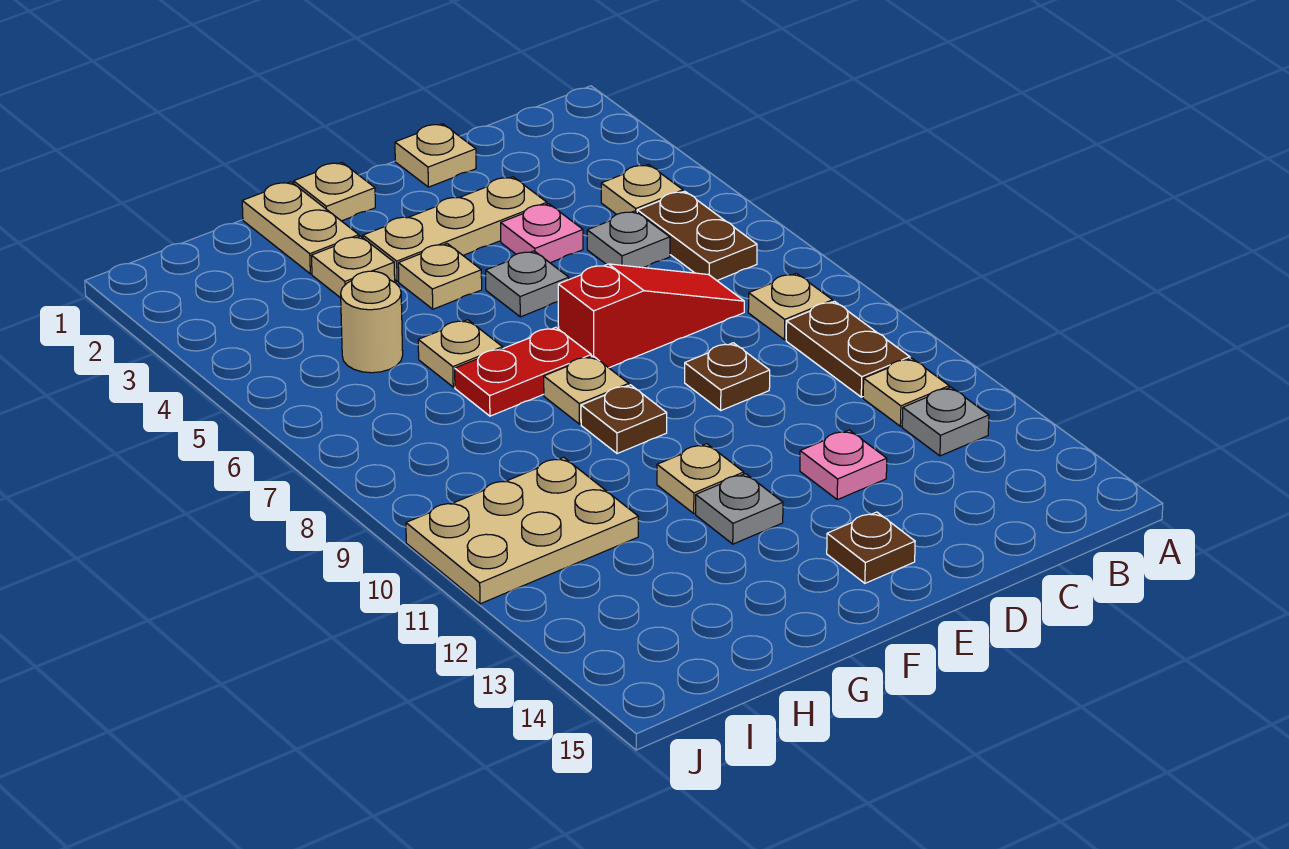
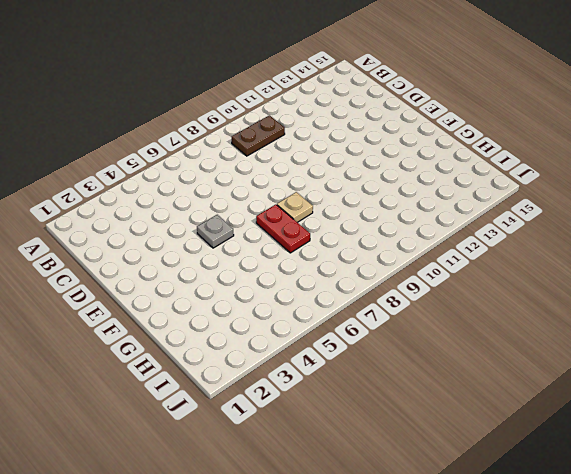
none -> tan 1x1 plate [601,164,683,215]
none -> brown 1x2 plate [637,191,757,280]
none -> tan 1x1 plate [748,273,833,340]

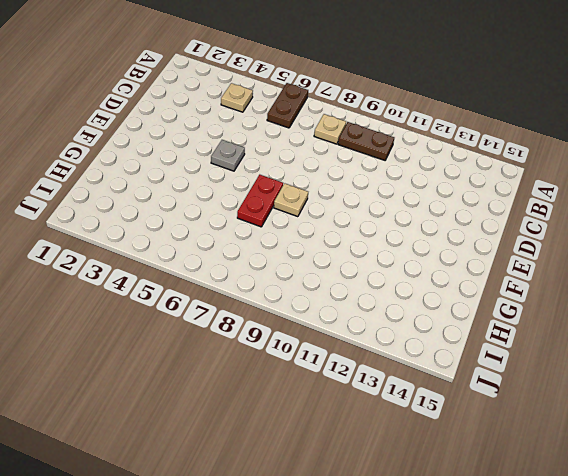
brown 1x2 plate [267,83,308,128] -> brown 1x2 plate turned to [637,191,757,280]
none -> tan 1x1 plate [863,358,949,426]
none -> grey 1x1 plate [902,387,989,456]
none -> grey 1x1 plate [587,211,670,268]

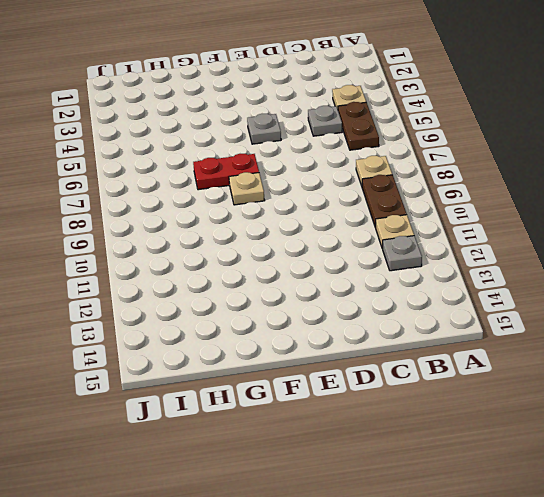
none -> red 1x3 slope [558,264,744,368]
none -> tan 1x1 plate [395,124,476,187]
none -> tan 1x3 plate [363,177,547,281]

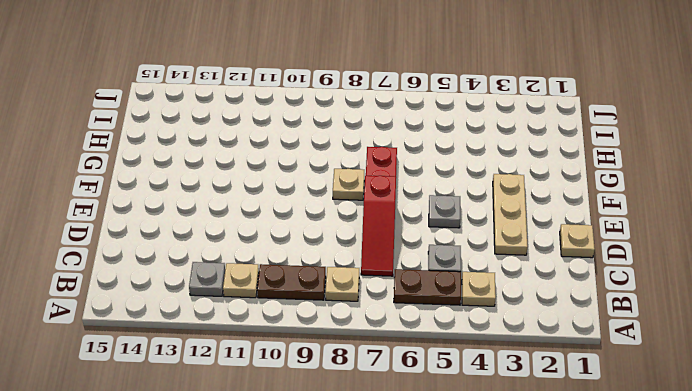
none -> pink 1x1 plate [501,204,583,263]
none -> brown 1x1 plate [685,343,770,410]
none -> pink 1x1 plate [800,430,887,500]

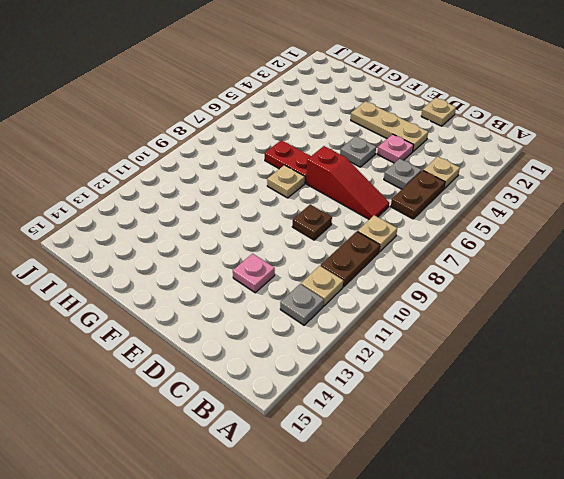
none -> brown 1x1 plate [827,512,915,583]
none -> tan 1x1 plate [294,162,375,221]
none -> tan 1x1 plate [398,244,482,309]

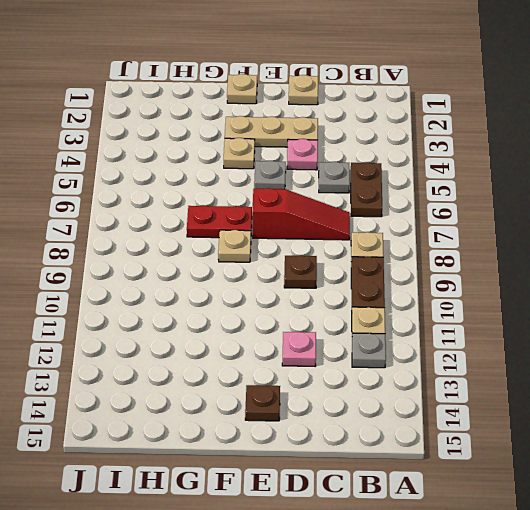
none -> tan 1x1 plate [601,164,683,215]
none -> brown 1x1 plate [581,385,667,454]
none -> tan 1x1 plate [657,444,744,513]

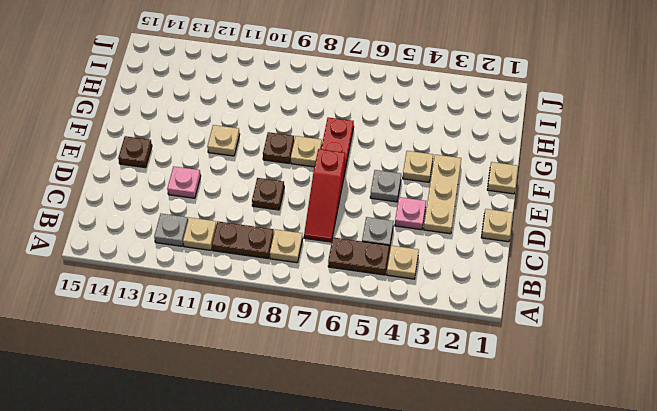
none -> grey 1x1 plate [696,474,783,544]
none -> tan 1x2 plate [242,182,359,274]
none -> tan 1x1 plate [311,236,395,298]

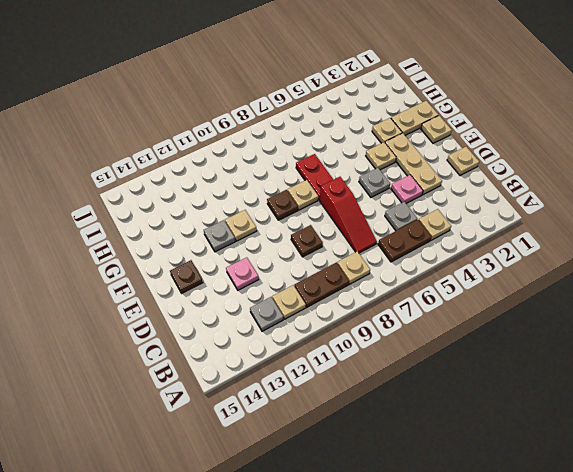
none -> tan 1x1 plate [418,320,503,387]
none -> tan 1x1 round brick [341,271,403,373]
none -> tan 2x3 plate [406,457,638,604]

